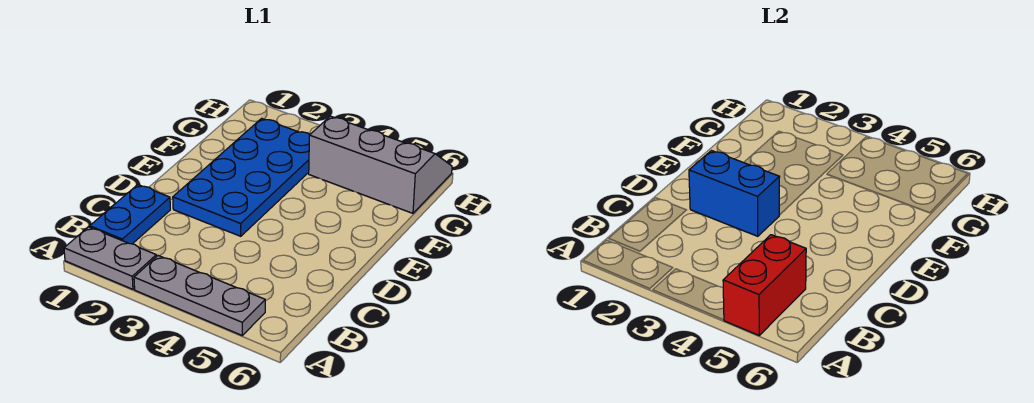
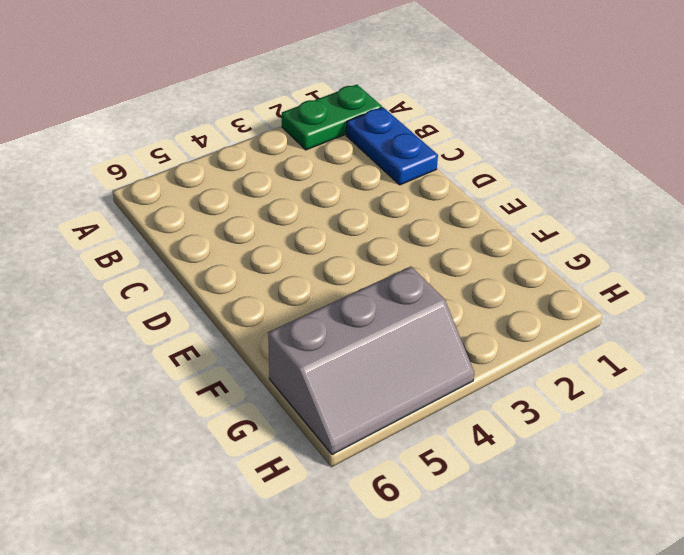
green 1x2 plate [282,84,382,150] -> grey 1x2 plate [64,227,156,289]
none -> grey 1x3 plate [134,256,265,335]
none -> blue 2x4 plate [173,118,310,236]

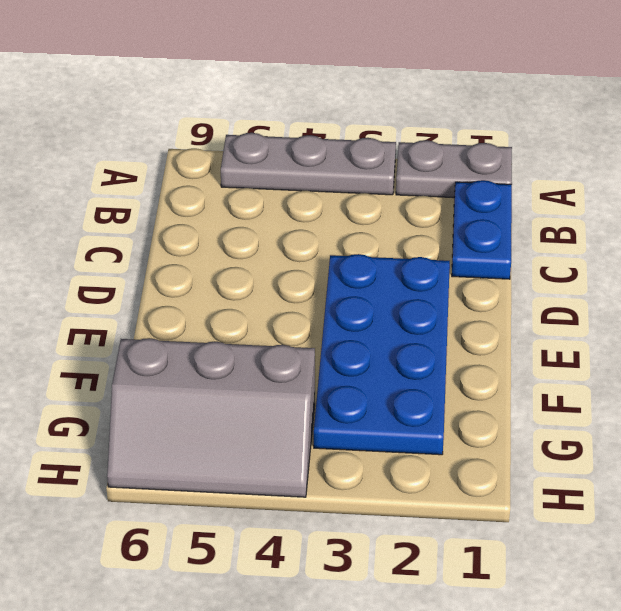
none -> red 1x2 brick [723,235,806,335]
none -> blue 1x2 brick [689,151,780,236]

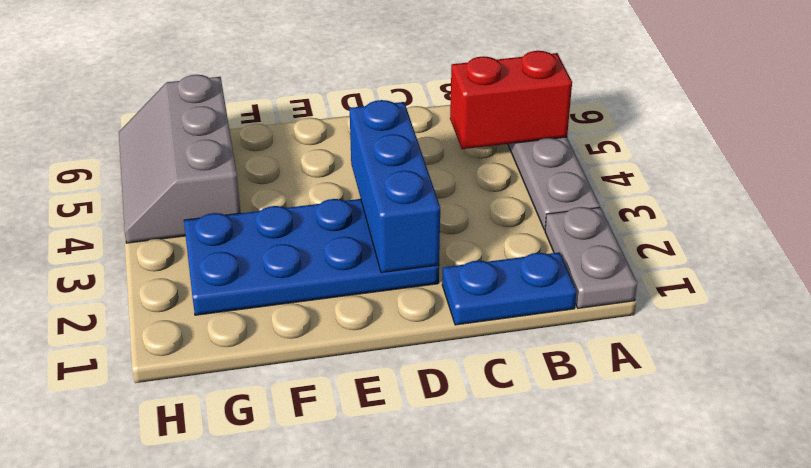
blue 1x3 brick [350,100,440,273] -> blue 1x2 brick [689,151,780,236]

